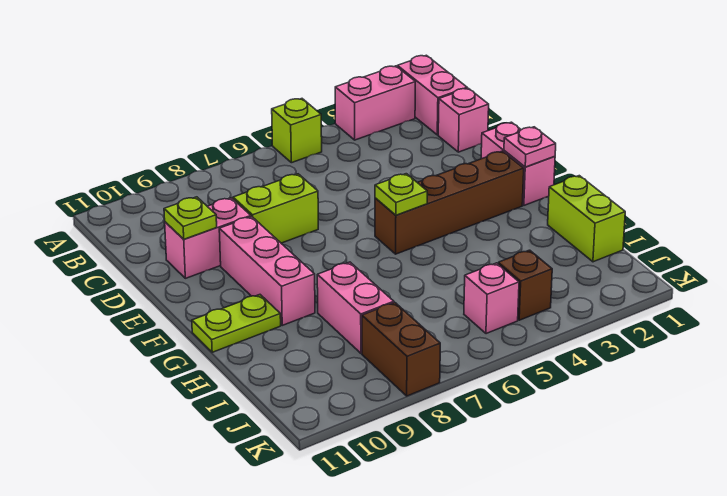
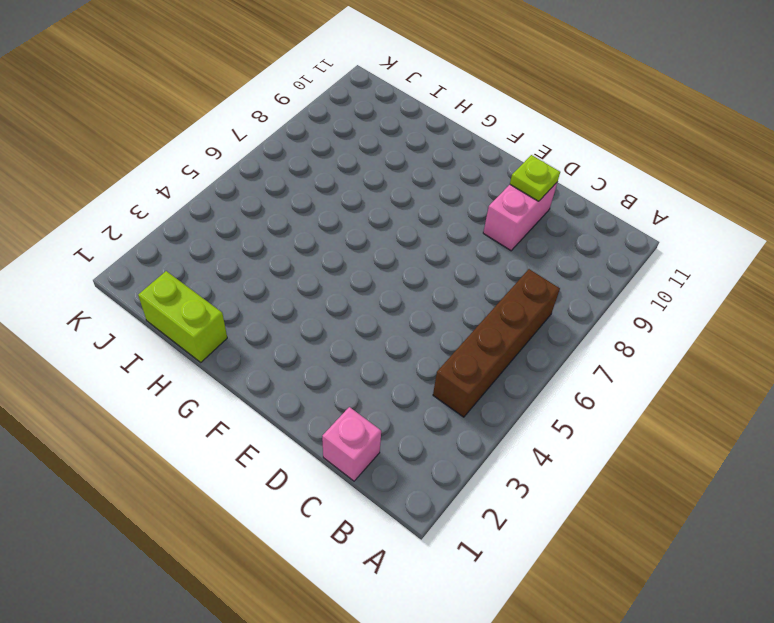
brown 1x4 brick [433,269,560,417] -> brown 1x4 brick moved to [375,151,524,254]
none -> pink 1x2 brick [397,55,467,135]
none -> pink 1x2 brick [335,66,415,140]
none -> lime 1x1 brick [272,99,322,163]

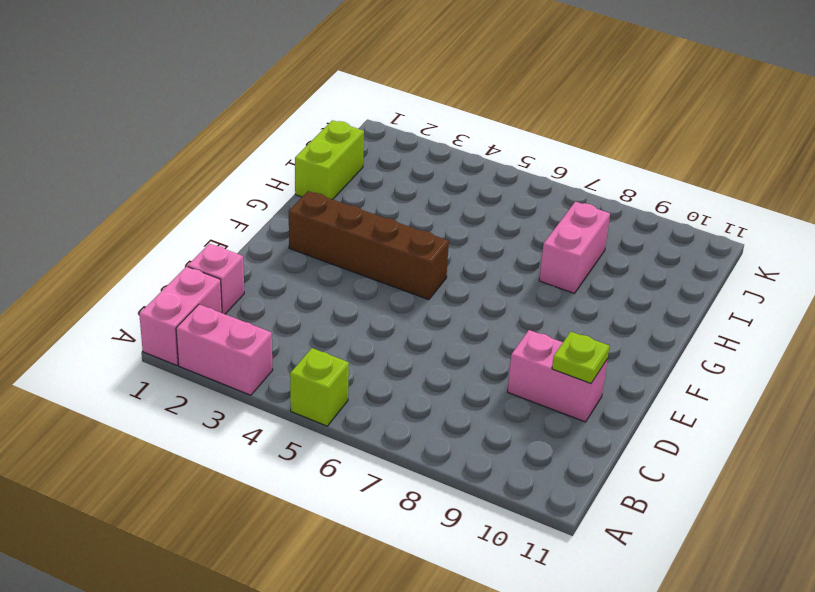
none -> lime 1x2 brick [233,174,318,243]
none -> pink 1x2 brick [481,122,555,205]
none -> pink 1x3 brick [219,217,315,325]

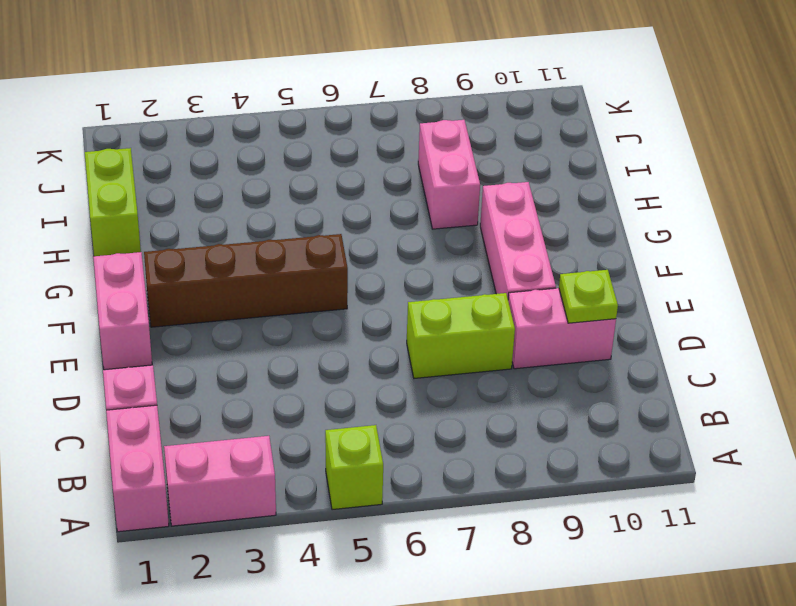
none -> lime 1x2 plate [192,295,281,352]
none -> brown 1x1 brick [498,250,552,320]
none -> pink 1x1 brick [464,263,519,334]

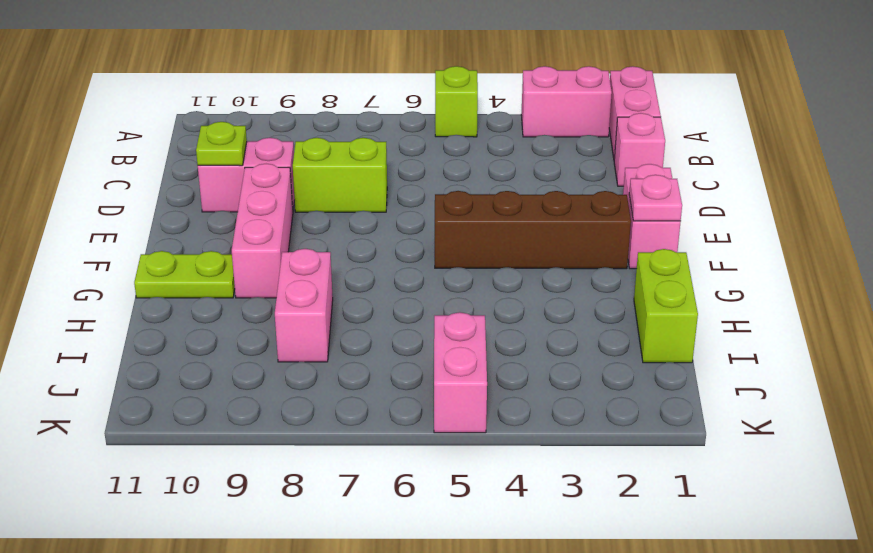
pink 1x2 brick [434,312,487,433] -> pink 1x1 brick [464,263,519,334]
none -> brown 1x1 brick [498,250,552,320]
none -> brown 1x2 brick [362,303,440,396]
none -> lime 1x1 plate [375,174,427,215]

